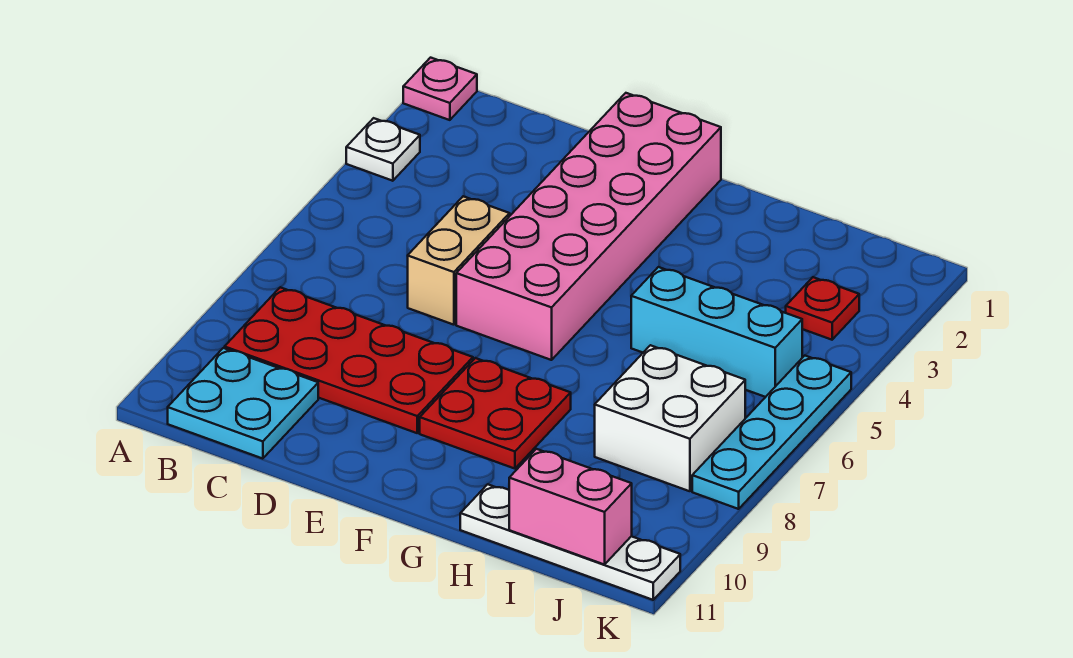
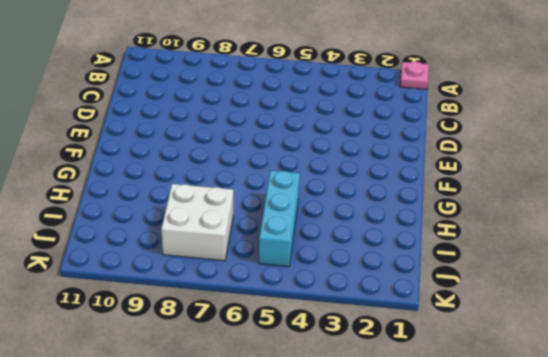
none -> white 1x1 plate [346,118,420,181]
none -> red 2x4 plate [225,287,473,433]
none -> cyan 2x2 plate [168,348,318,459]

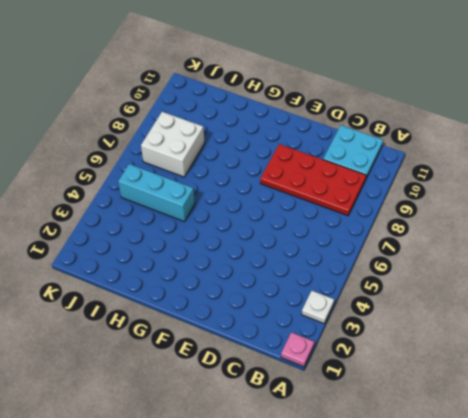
none -> tan 1x2 brick [408,196,510,325]
none -> pink 2x6 brick [456,93,721,360]
none -> red 2x2 plate [420,358,571,469]

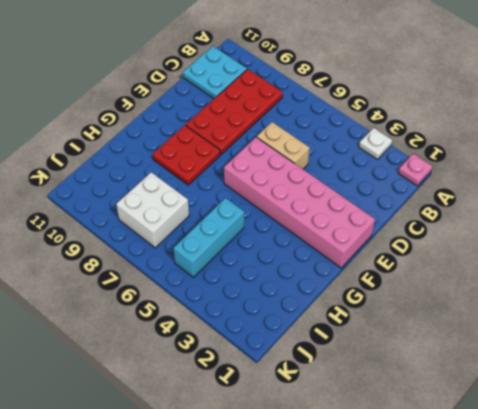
none -> white 1x4 plate [460,484,680,600]
none -> red 1x1 plate [786,277,859,340]
none -> cyan 1x4 plate [692,356,851,509]

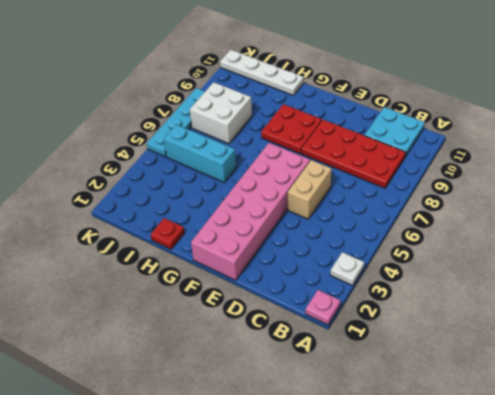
red 1x1 plate [151,218,184,249] -> red 1x1 plate moved to [786,277,859,340]
none -> pink 1x2 brick [509,449,632,565]

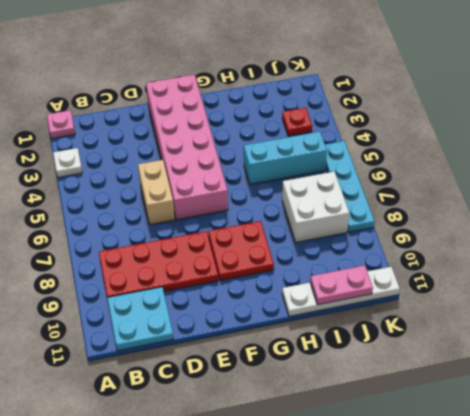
pink 1x2 plate [310,265,373,305] -> pink 1x2 brick [509,449,632,565]

